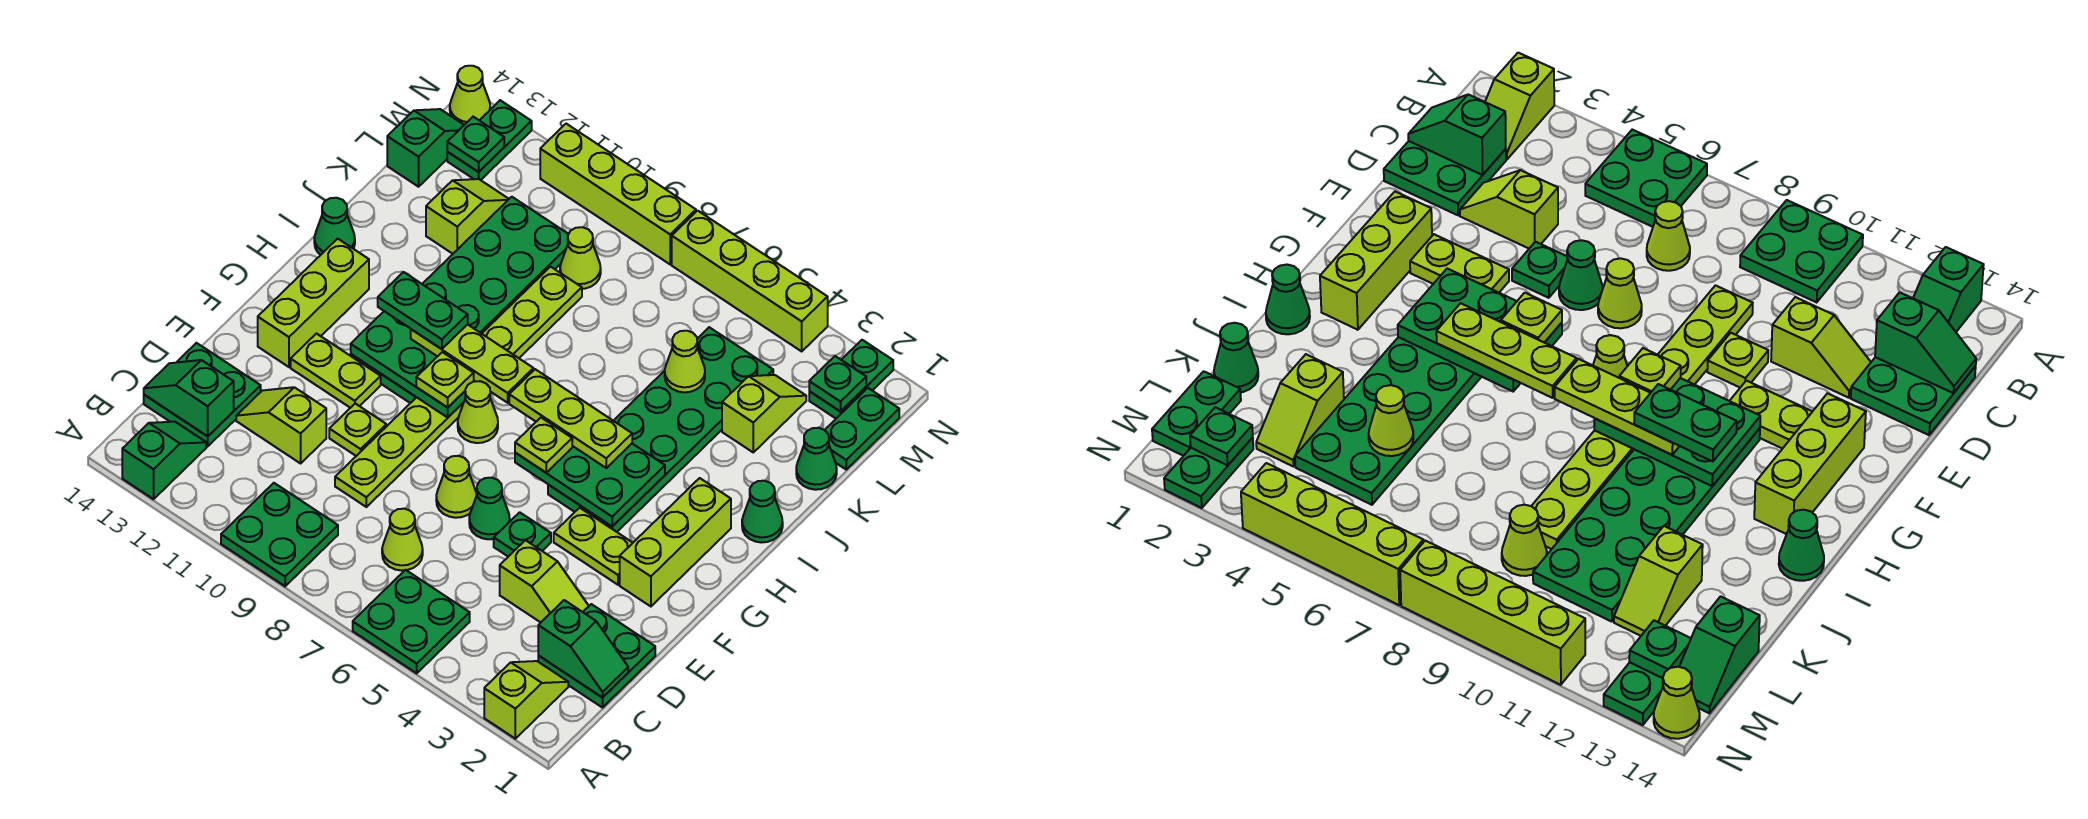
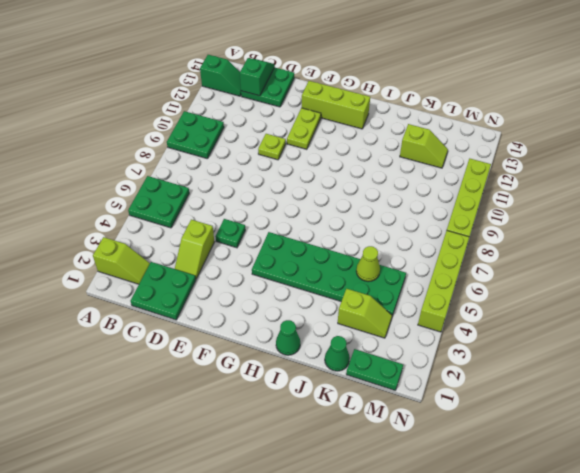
none -> lime 1x1 cone [382,509,423,571]
none -> lime 1x8 plate [335,267,582,507]
none -> lime 1x2 slope [236,387,326,463]
none -> green 1x1 cone [469,478,510,539]

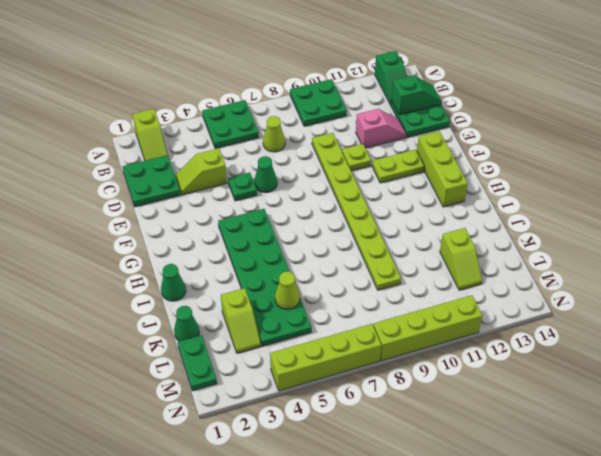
pink 1x2 slope [356,109,406,148] -> lime 1x2 slope [236,387,326,463]
none -> lime 1x1 cone [436,456,477,518]
none -> lime 1x3 brick [620,478,731,606]
none -> lime 1x2 plate [554,508,632,585]
none -> lime 1x1 cone [458,381,498,443]

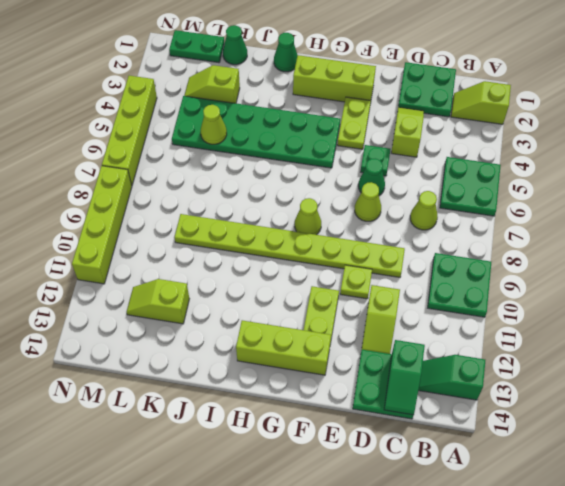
none -> green 2x6 plate [351,197,568,403]
none -> green 1x1 cone [314,198,355,255]
none -> lime 1x1 cone [560,227,601,289]
none -> green 1x2 slope [387,109,464,187]

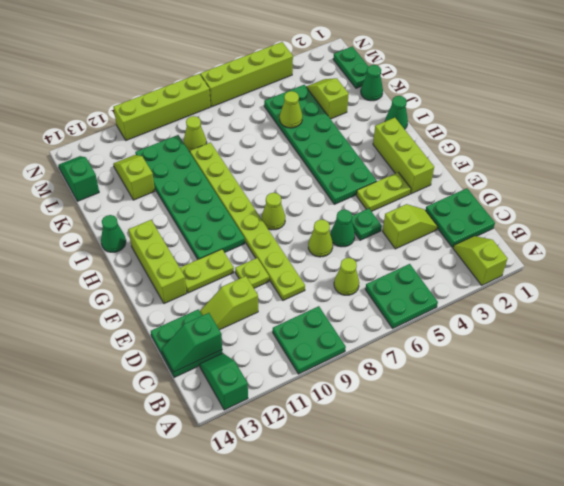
none -> green 1x2 plate [809,340,893,418]
none -> green 1x2 plate [447,100,532,180]
none -> lime 1x1 cone [450,66,490,125]
none -> green 1x2 slope [538,600,628,698]

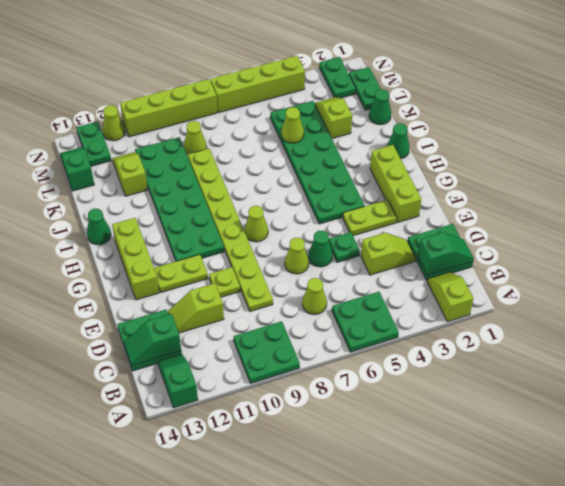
lime 1x1 cone [102,105,125,141] -> lime 1x1 cone moved to [450,66,490,125]
none -> green 2x3 plate [515,444,665,526]
none -> green 2x3 plate [351,311,475,417]
none -> green 1x1 plate [809,356,866,412]
none -> green 1x1 plate [447,117,504,172]

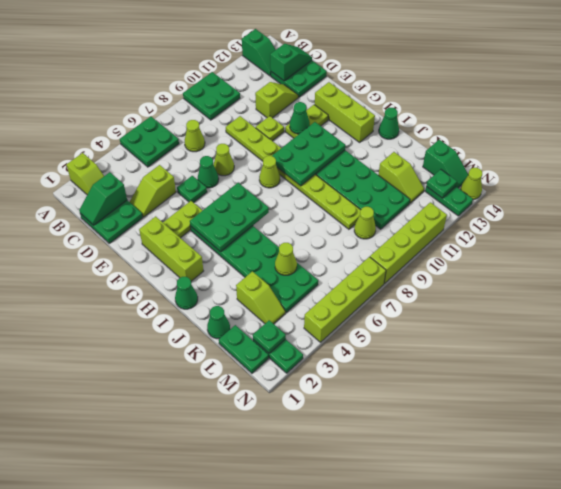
green 1x1 cone [290,102,310,134] -> none
none -> lime 1x1 plate [515,418,572,473]
none -> lime 1x1 plate [416,352,474,408]
none -> lime 1x3 plate [509,369,632,468]
none -> lime 1x3 plate [411,324,533,403]

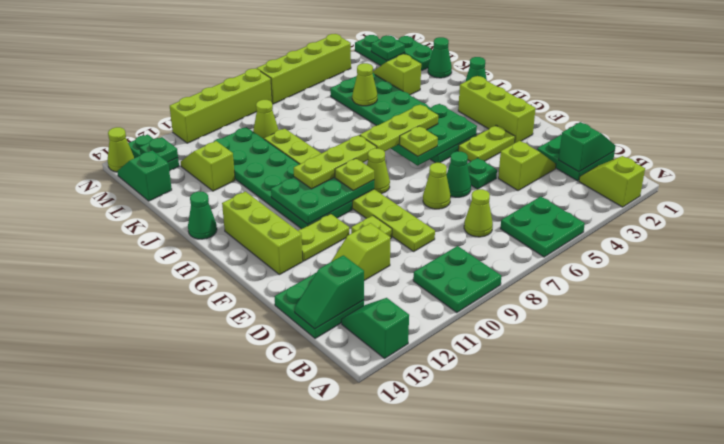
none -> green 1x2 plate [378,272,468,349]

